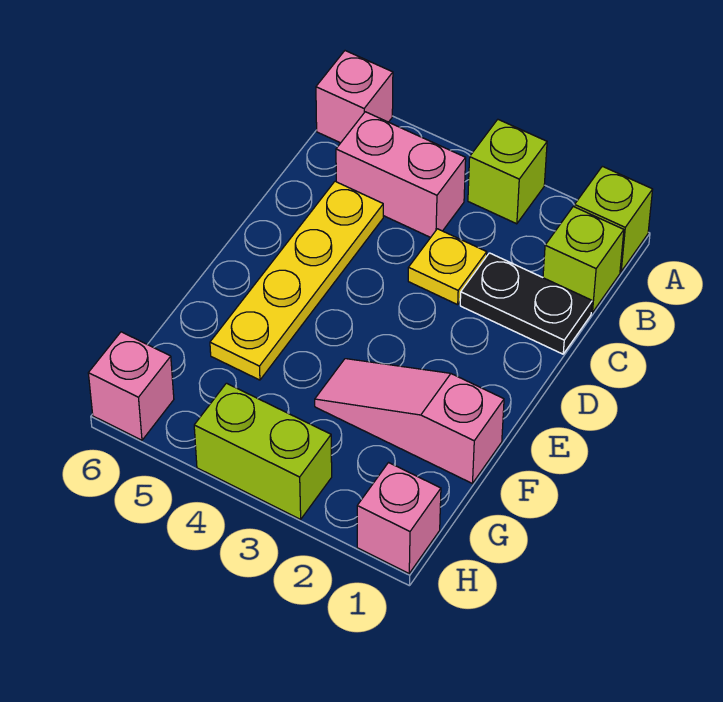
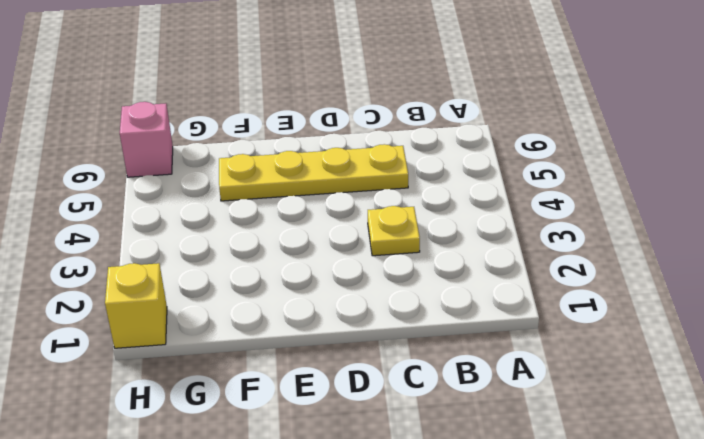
yellow 1x1 brick [105,263,167,348] -> pink 1x1 brick [357,463,441,573]
none -> lime 1x1 brick [574,166,653,272]
none -> lime 1x1 brick [468,120,547,224]
none -> pink 1x1 brick [316,51,393,143]

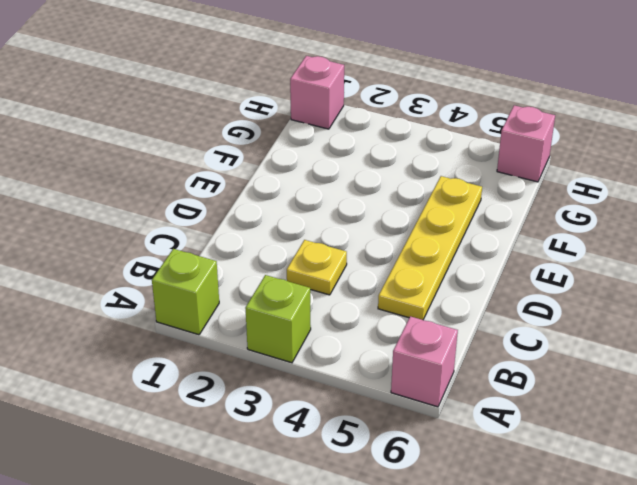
none -> lime 1x1 brick [543,207,624,313]
none -> pink 1x2 brick [336,112,466,238]
none -> black 1x2 plate [460,253,592,354]

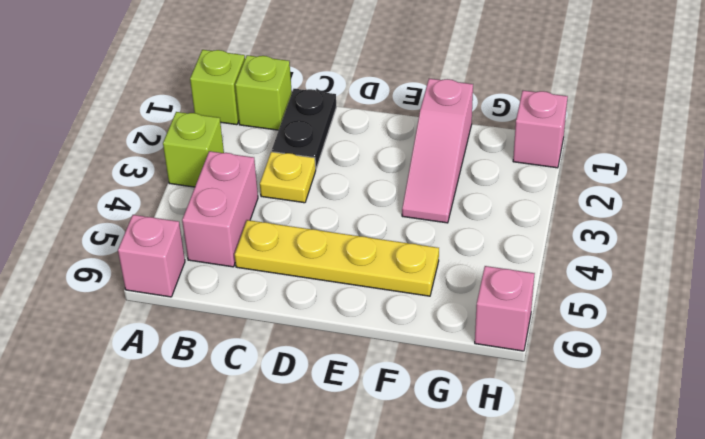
none -> lime 1x2 brick [194,383,332,519]

